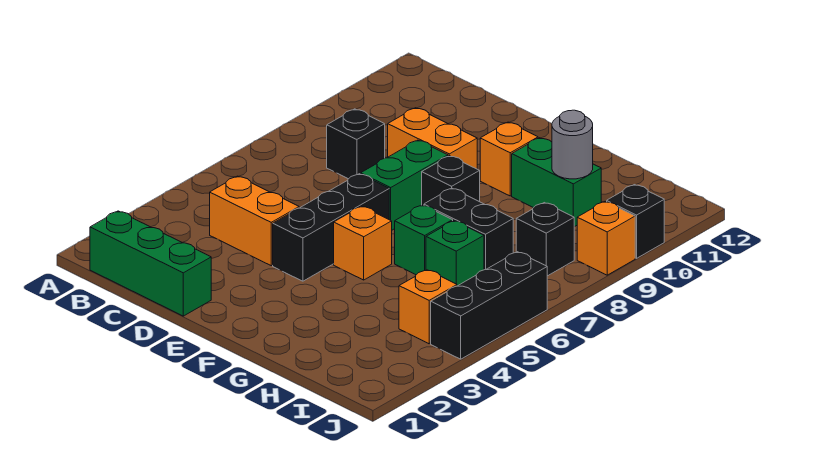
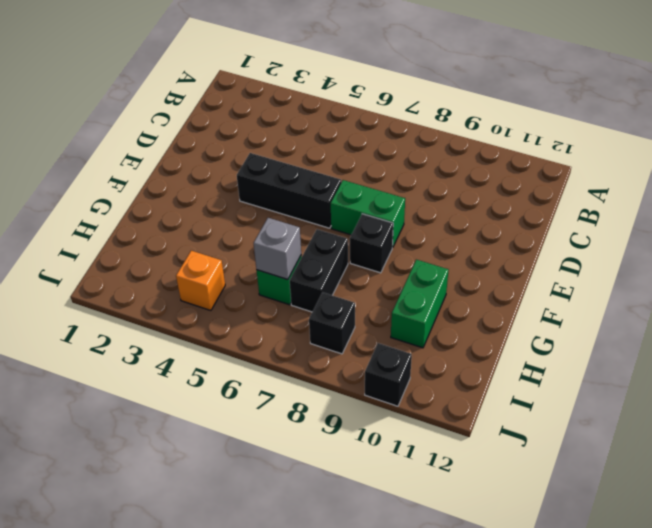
grey 1x1 brick [254,218,301,280] -> none
none -> green 1x3 brick [90,211,211,316]
none -> orange 1x2 brick [210,176,299,266]
none -> black 1x1 brick [327,109,385,179]

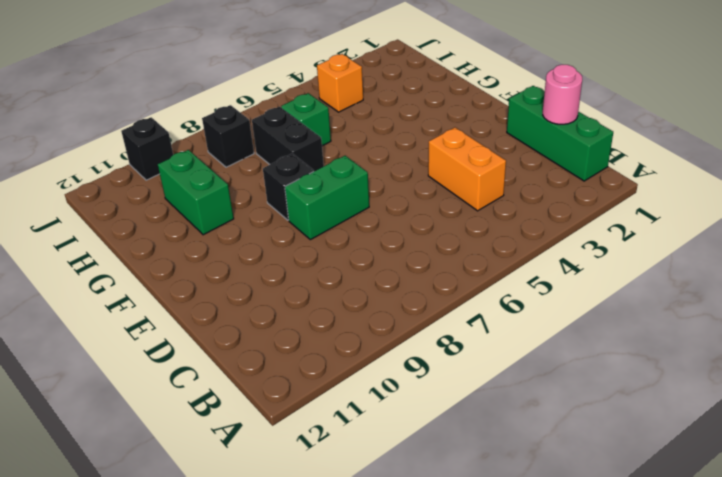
pink 1x1 round brick [543,65,582,124] -> none
none -> black 1x1 brick [327,109,385,179]
none -> orange 1x2 brick [388,108,477,169]
none -> black 1x3 brick [273,174,389,281]

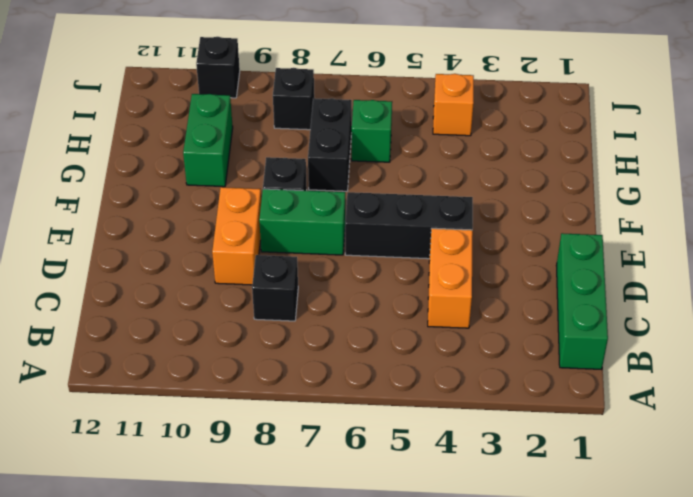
none -> orange 1x1 brick [334,206,392,280]
none -> orange 1x1 brick [480,122,538,196]
none -> green 1x1 brick [395,205,453,275]

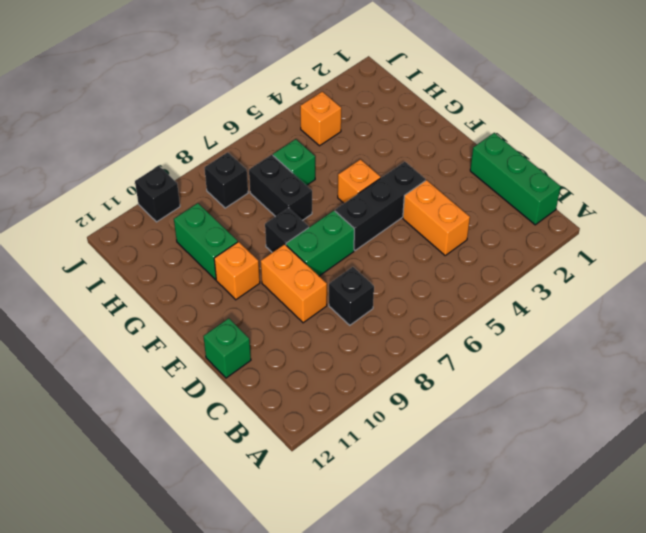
green 1x1 brick [203,318,251,378] -> green 1x1 brick moved to [395,205,453,275]
none -> black 1x3 brick [431,252,547,359]
none -> orange 1x1 brick [577,201,635,275]
none -> grey 1x1 round brick [552,110,593,179]

